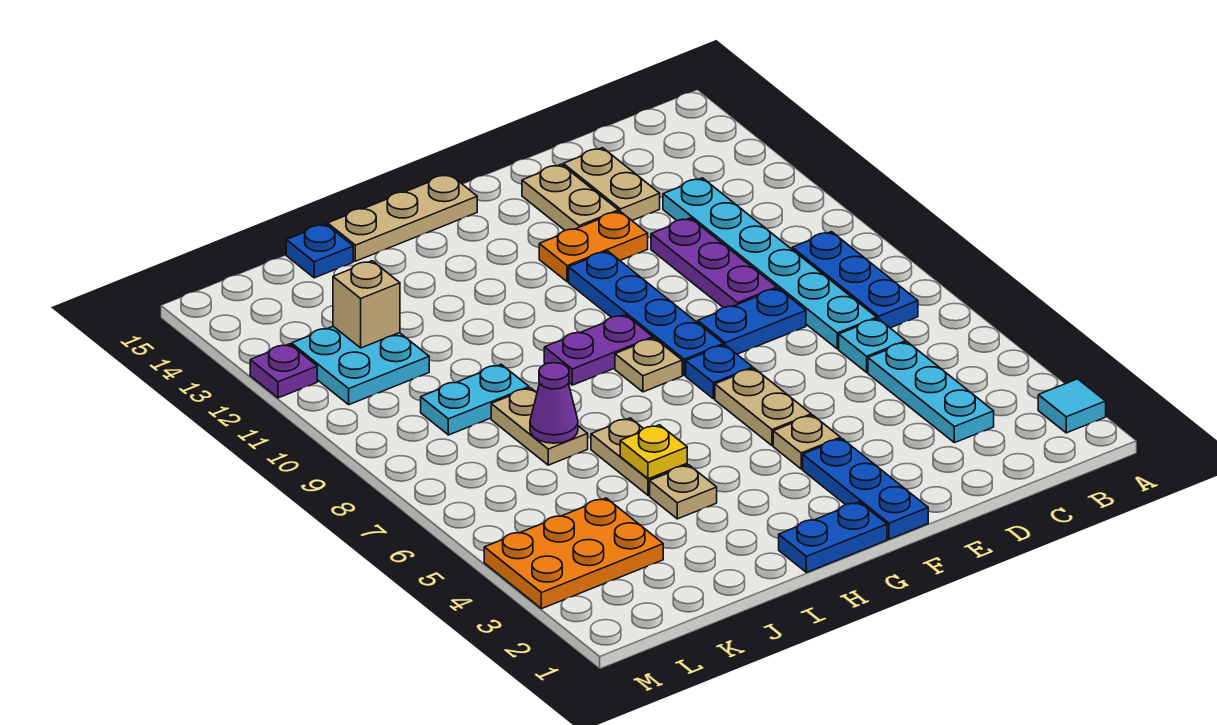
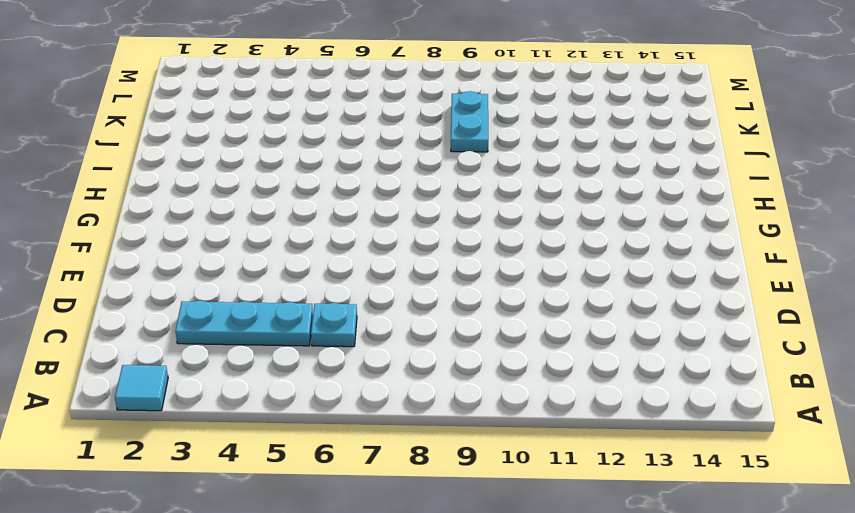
none -> blue 1x3 plate [792,232,918,328]
none -> cyan 1x6 plate [663,178,877,349]
none -> blue 1x2 plate [698,288,806,354]
none -> purple 1x3 plate [651,218,777,308]

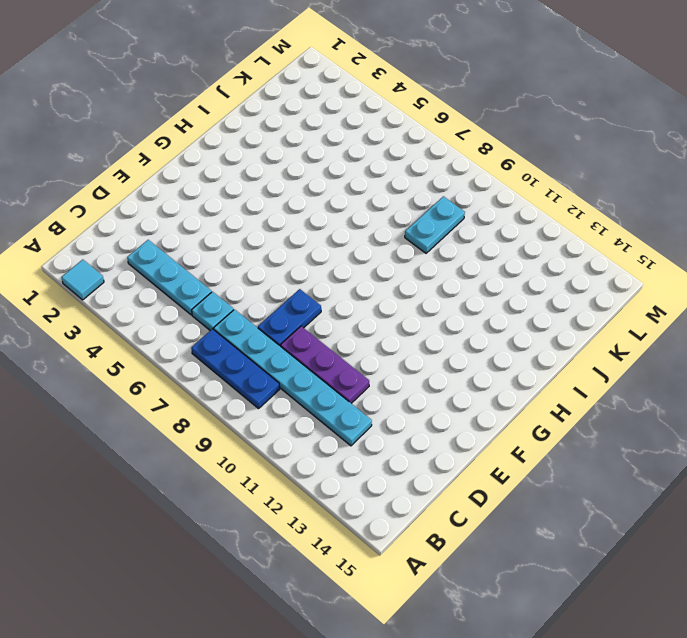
none -> tan 1x2 plate [563,148,660,220]
none -> orange 1x2 plate [539,211,648,282]
none -> tan 1x2 plate [522,164,618,230]
none -> blue 1x3 plate [803,439,928,539]

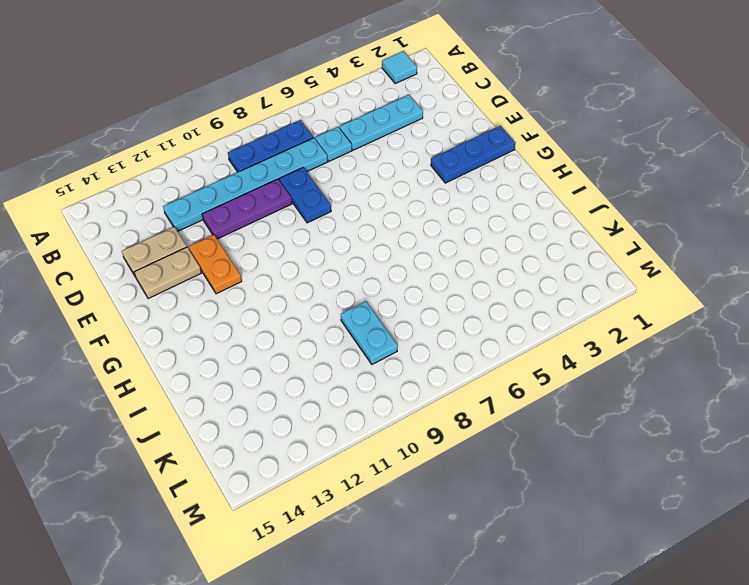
none -> tan 1x1 plate [773,415,841,469]
none -> tan 1x2 plate [715,368,811,446]
none -> blue 1x1 plate [686,345,753,399]
none -> blue 1x4 plate [569,251,724,375]

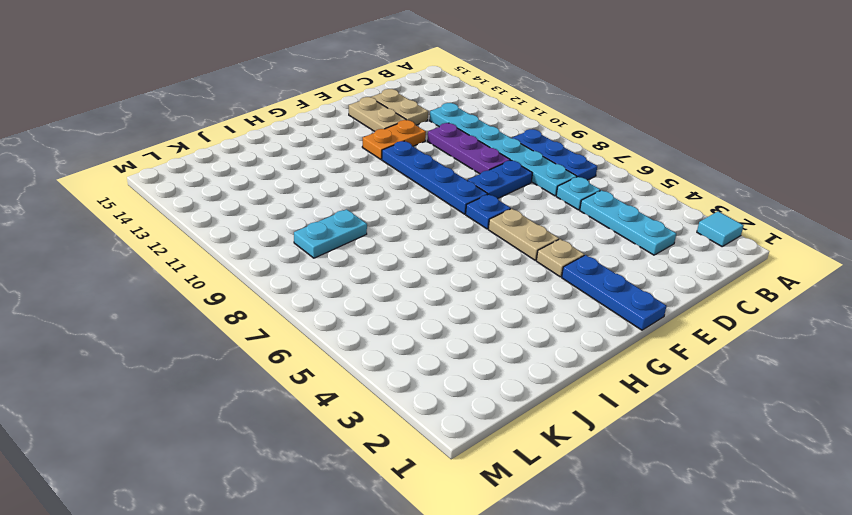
none -> blue 1x2 plate [779,502,887,573]
none -> tan 1x1 plate [615,338,682,392]
none -> purple 1x2 plate [544,315,653,385]
none -> tan 1x3 plate [328,174,477,261]

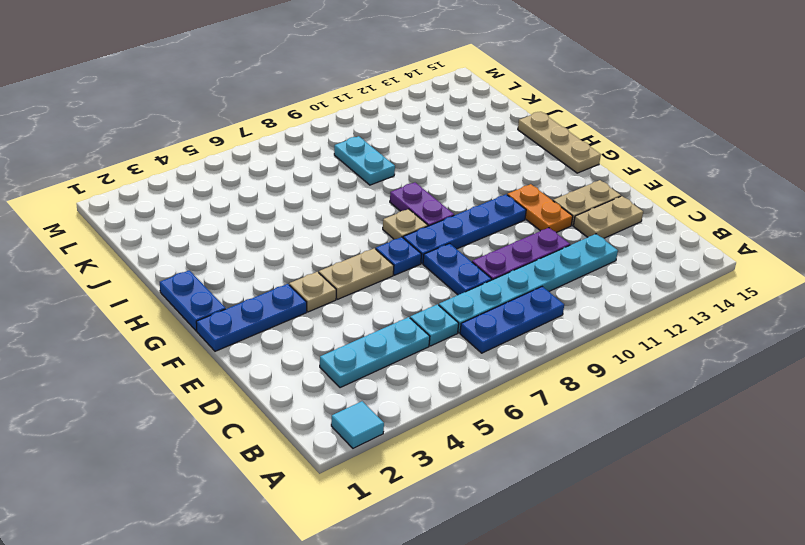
none -> tan 1x1 plate [650,465,717,519]
none -> tan 1x2 plate [591,418,687,495]
none -> tan 1x2 plate [491,388,588,465]
none -> blue 1x1 plate [286,224,353,278]

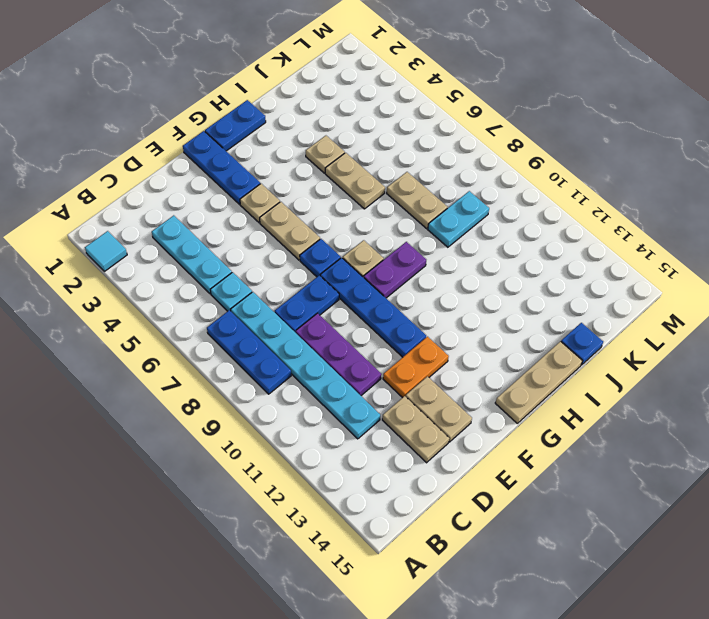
none -> orange 2x3 plate [484,498,663,609]
none -> cyan 2x2 plate [292,326,429,405]
none -> purple 1x1 plate [250,344,317,398]
none -> yellow 1x1 plate [620,425,687,479]

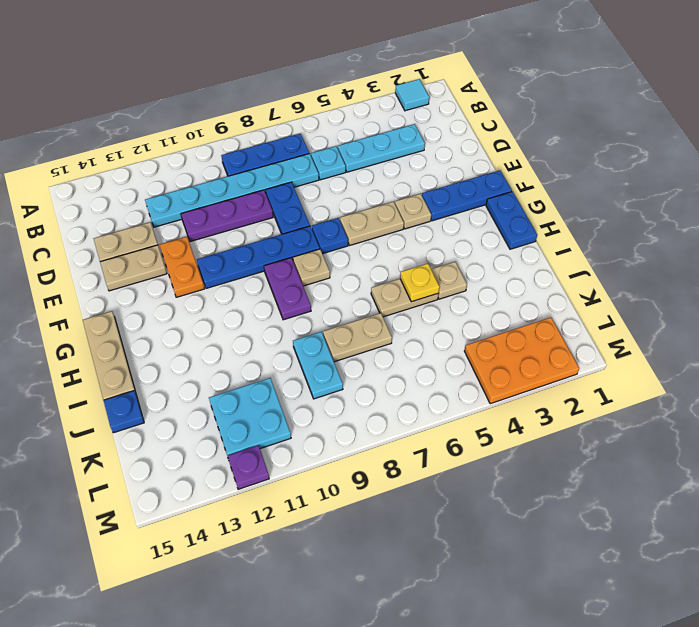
orange 2x3 plate [465,317,579,404] -> orange 2x3 plate turned to [484,498,663,609]
none -> purple 1x1 cone [530,363,578,443]
none -> tan 1x1 brick [333,261,400,348]

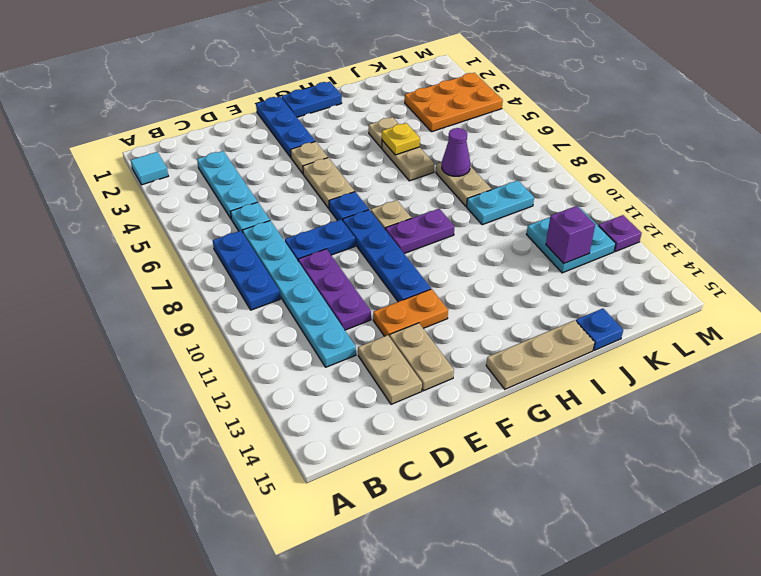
purple 1x1 brick [546,206,595,263] -> tan 1x1 brick [333,261,400,348]

